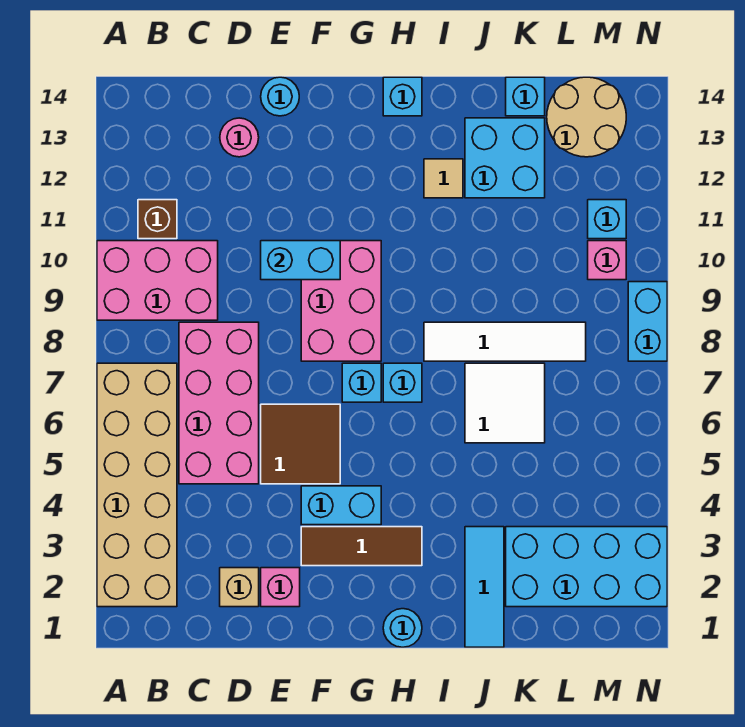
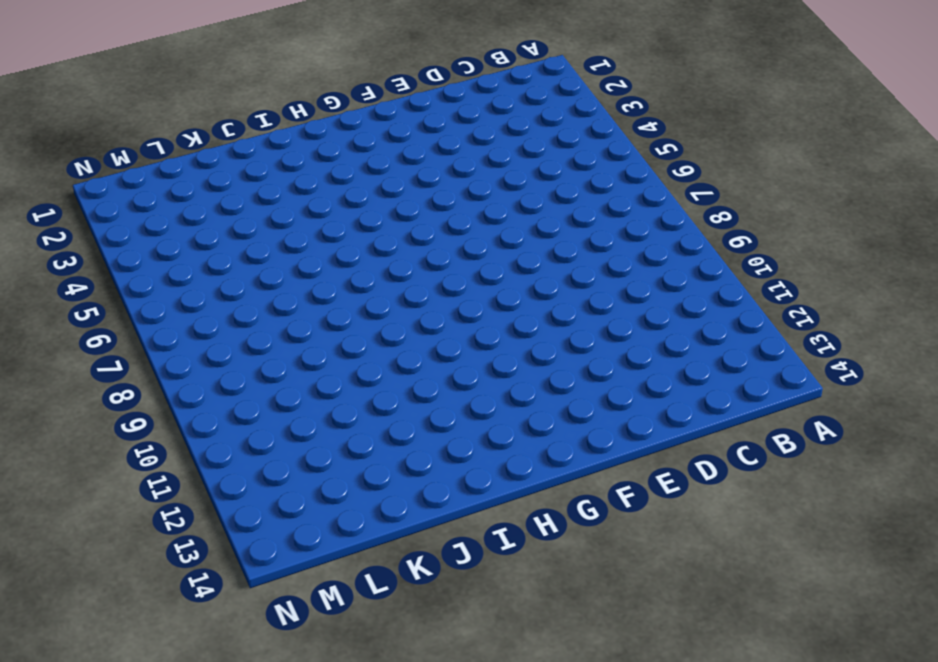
none -> tan 2x6 brick [97,363,177,607]
none -> pink 2x3 brick [97,241,218,320]
none -> brown 1x1 brick [138,200,177,239]

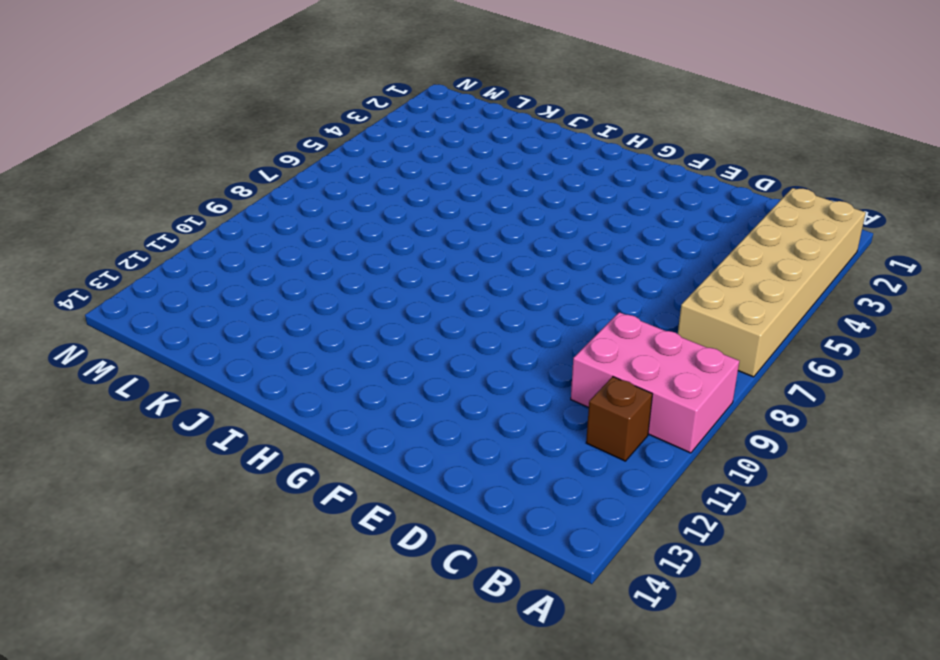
none -> pink 2x4 brick [179,322,259,484]
none -> tan 1x1 brick [220,568,259,607]
none -> pink 1x1 round brick [220,118,259,157]

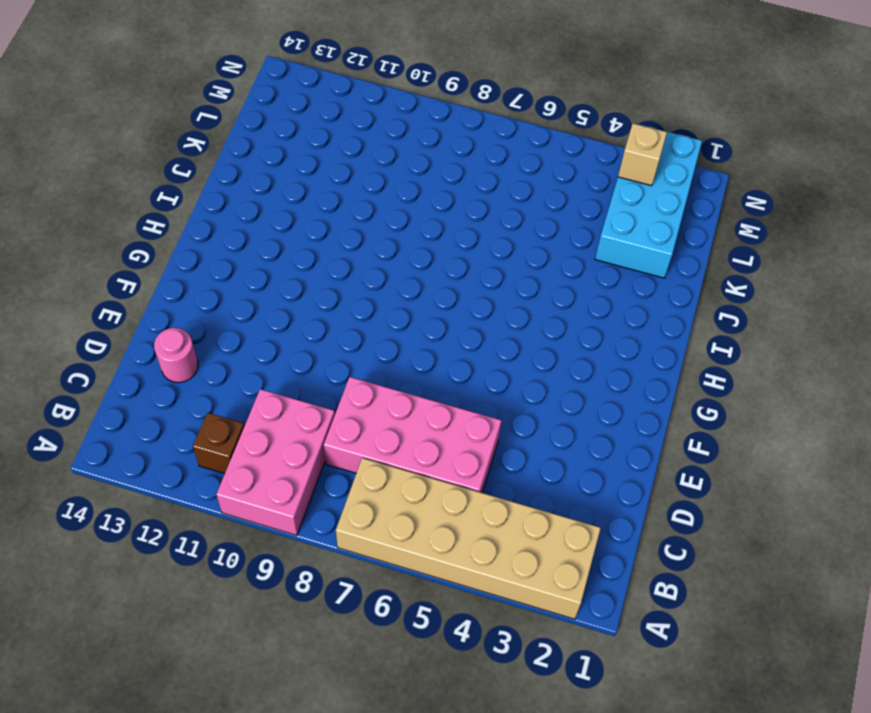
tan 1x1 brick [618,123,667,186] -> tan 1x1 brick moved to [220,568,259,607]
none -> pink 1x1 brick [261,568,300,607]
none -> brown 2x2 tile [261,404,340,484]
none -> cyan 1x1 round brick [261,77,299,116]

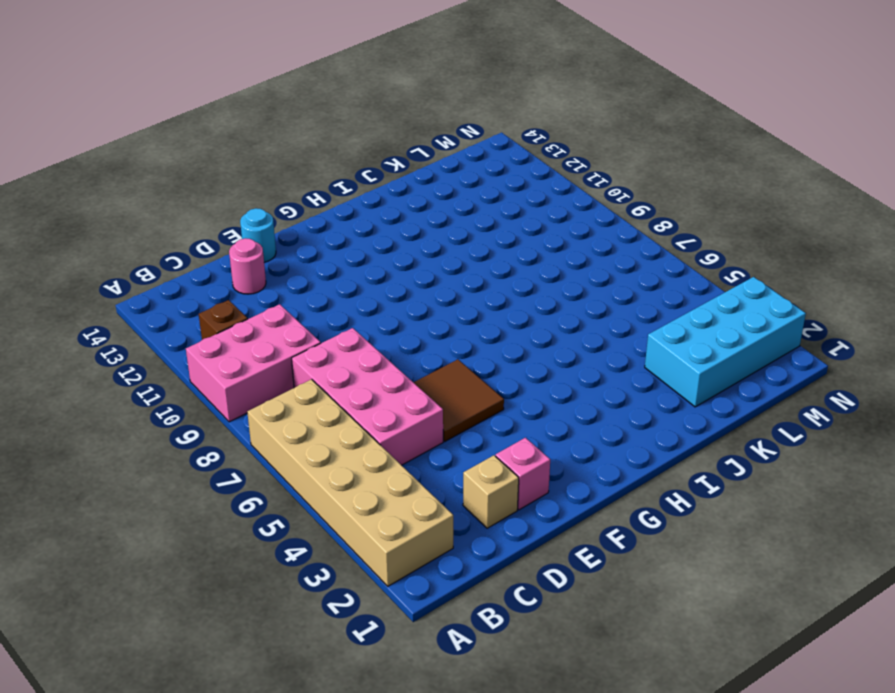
none -> brown 1x3 tile [301,527,422,566]
none -> cyan 1x2 brick [301,486,381,525]
none -> pink 2x3 brick [301,241,381,361]

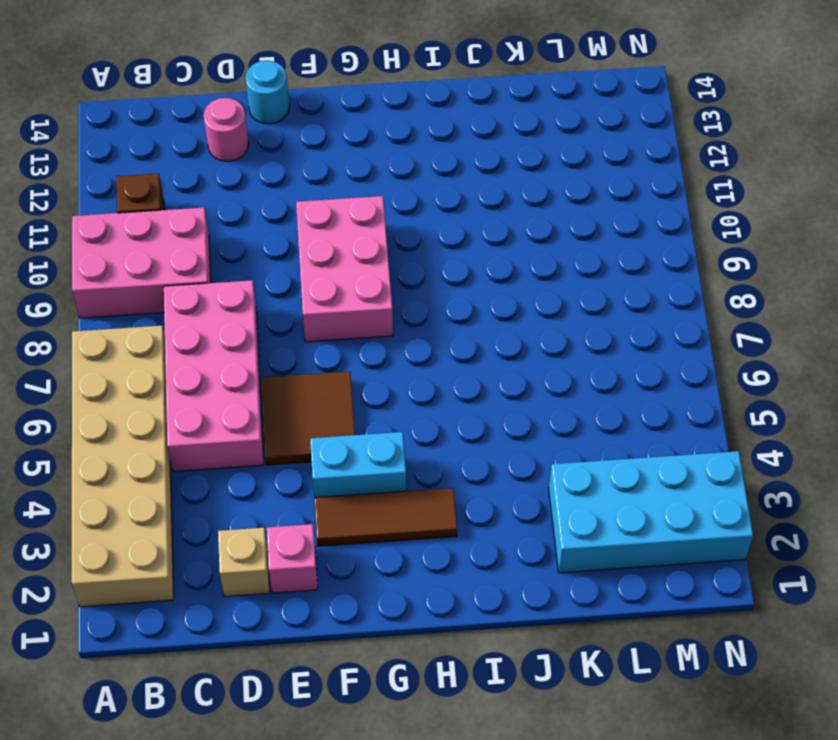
none -> cyan 1x1 brick [342,363,381,402]
none -> cyan 1x1 round brick [383,609,422,647]
none -> cyan 1x1 brick [383,363,422,402]

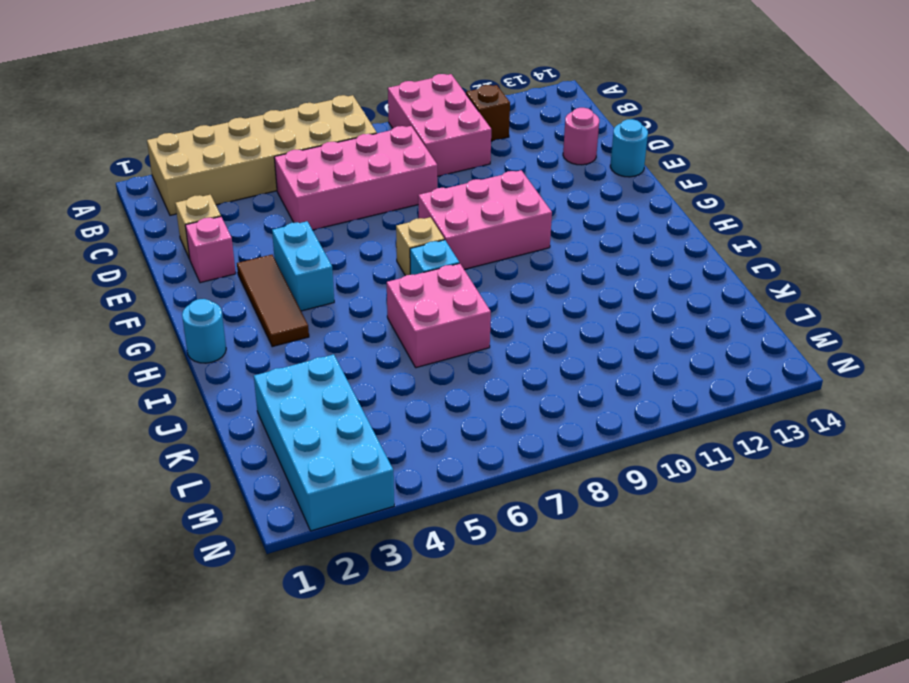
tan 1x1 brick [396,217,444,276] -> cyan 1x1 brick [342,363,381,402]
pink 2x2 brick [387,263,491,368] -> white 2x2 tile [465,363,545,443]
none -> brown 2x2 tile [261,404,340,484]
none -> cyan 1x1 brick [383,77,422,116]
none -> white 1x4 tile [424,322,586,361]

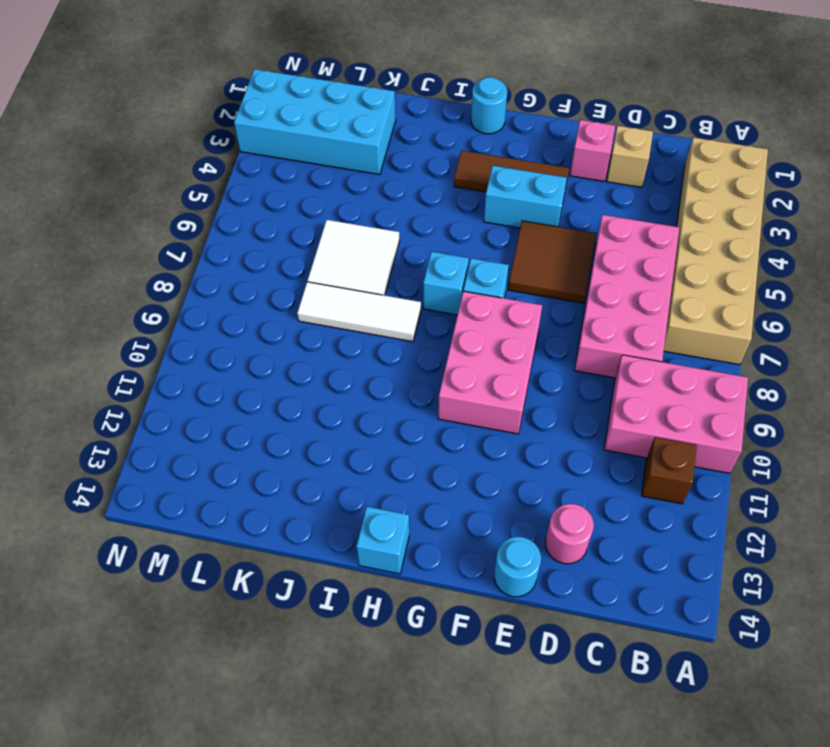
white 1x3 tile [297,282,421,342] -> white 1x4 tile [424,322,586,361]
none -> tan 1x1 tile [424,159,463,198]
none -> cyan 1x3 tile [465,527,504,647]
none -> cyan 2x2 brick [465,118,545,198]

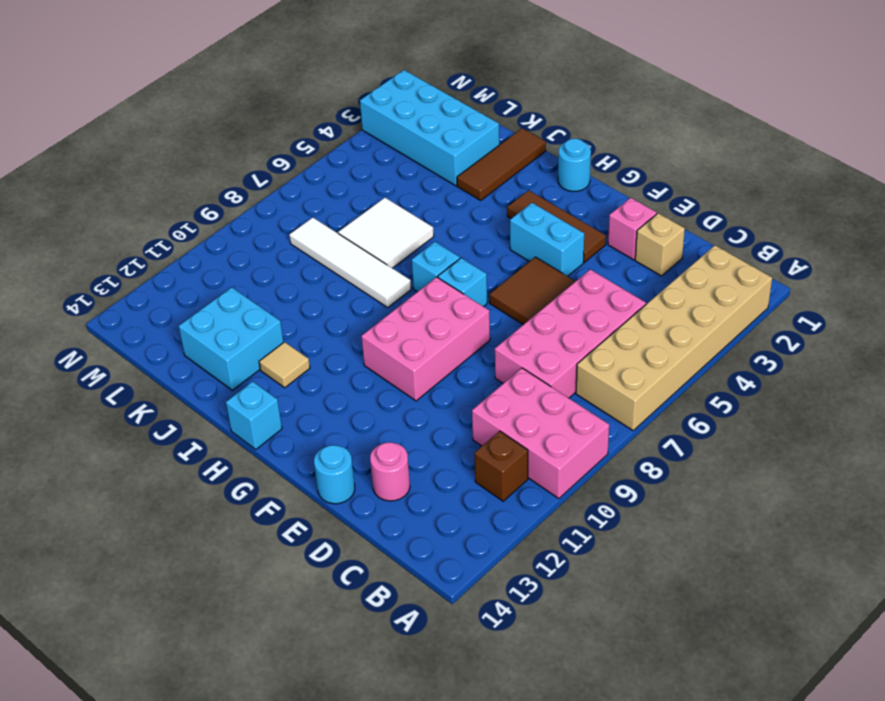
brown 1x3 tile [457,128,546,200] -> cyan 1x3 tile [465,527,504,647]
none -> cyan 1x1 brick [506,77,545,116]
none -> tan 2x2 round brick [547,77,626,157]
none -> pink 1x1 brick [588,241,626,280]

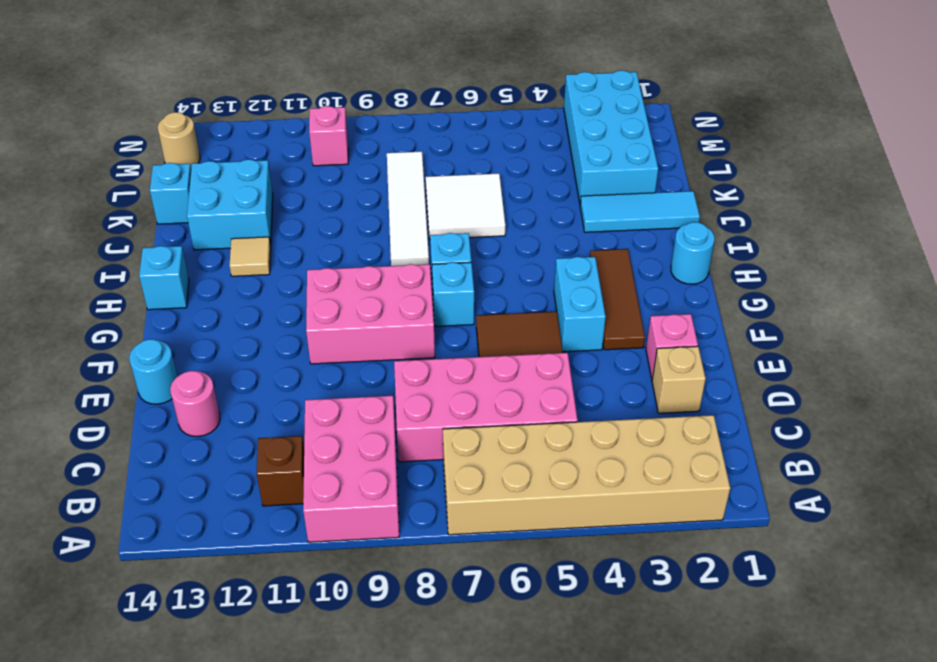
tan 1x1 round brick [158,112,200,168] -> tan 2x2 round brick [547,77,626,157]
none -> cyan 1x1 brick [588,200,626,239]
none -> cyan 1x2 brick [628,282,667,361]
none -> cyan 1x2 brick [261,241,340,280]

